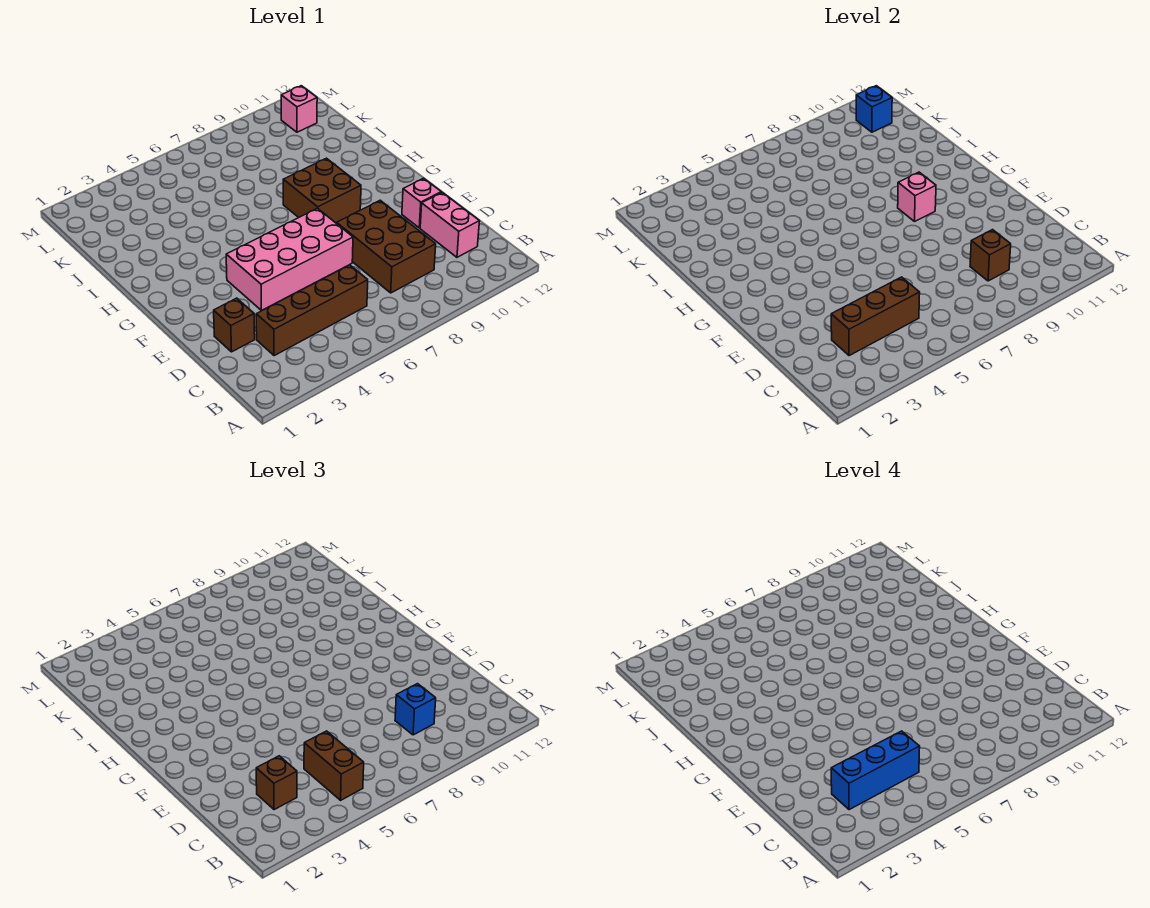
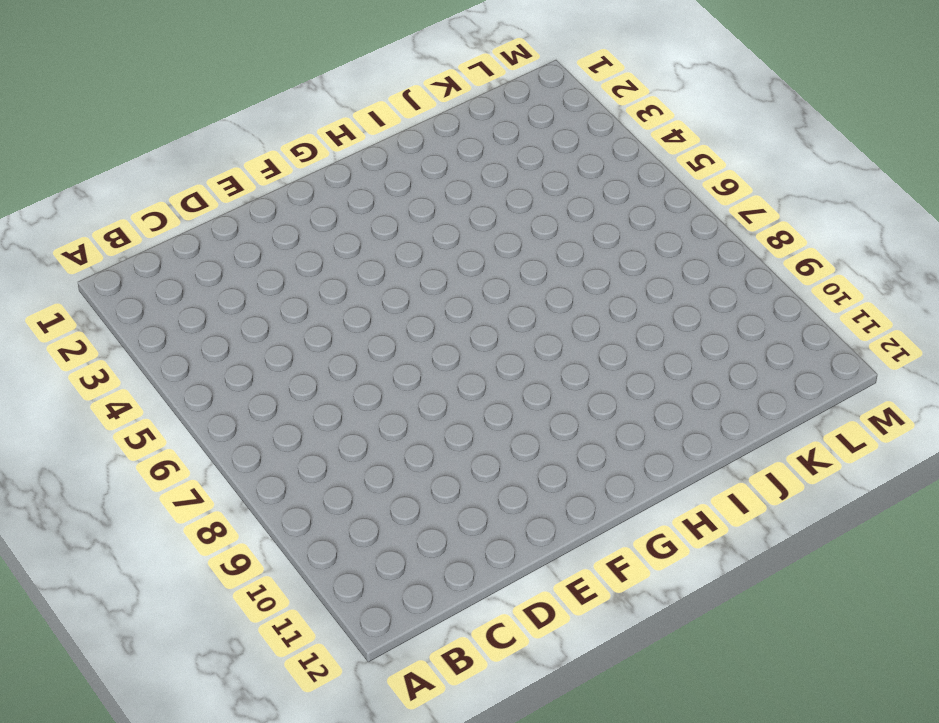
none -> brown 1x4 brick [256,265,368,356]
none -> brown 2x3 brick [336,200,436,293]
none -> pink 1x2 brick [420,192,479,257]

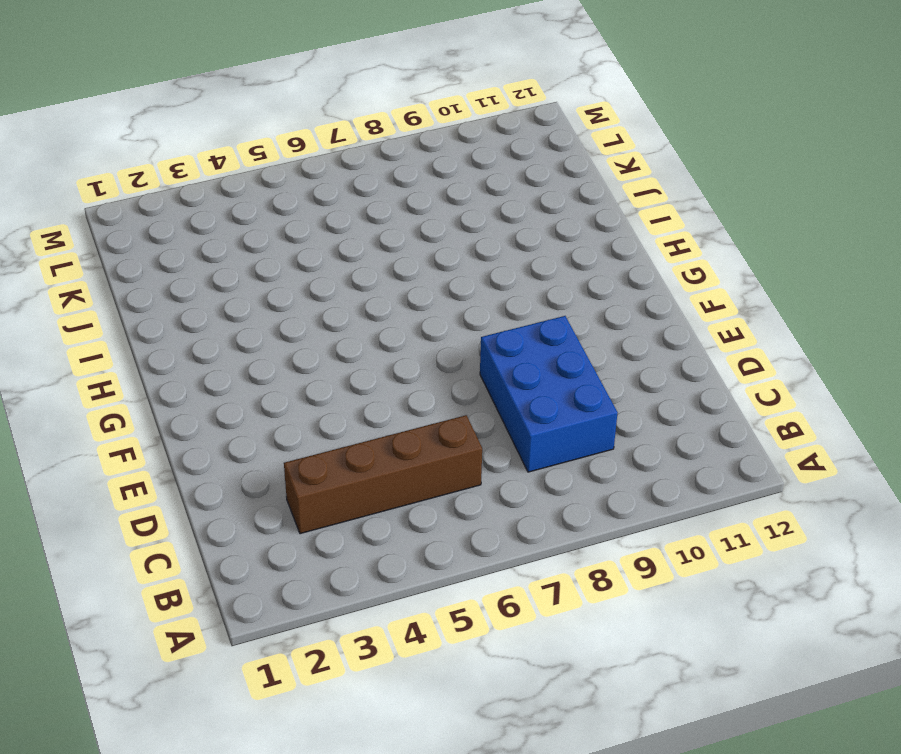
blue 2x3 brick [480,316,618,472] -> brown 2x3 brick [336,200,436,293]
none -> pink 1x2 brick [420,192,479,257]
none -> brown 1x1 brick [214,298,255,352]
none -> pink 2x4 brick [226,208,353,310]

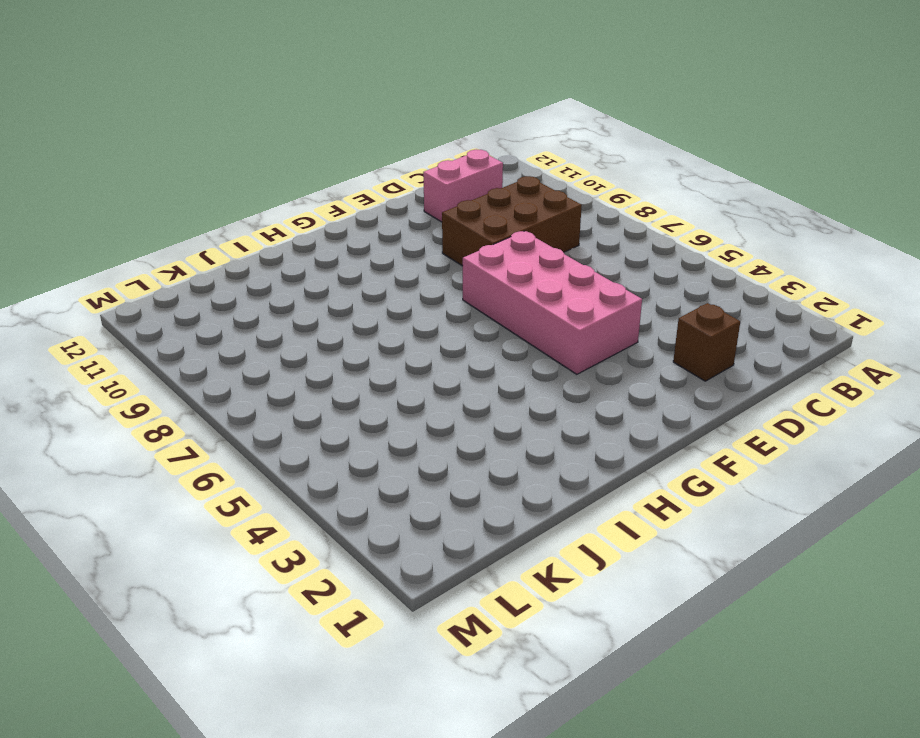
none -> brown 1x4 brick [256,265,368,356]
none -> pink 1x1 brick [402,178,441,228]
none -> brown 2x2 brick [283,158,361,223]

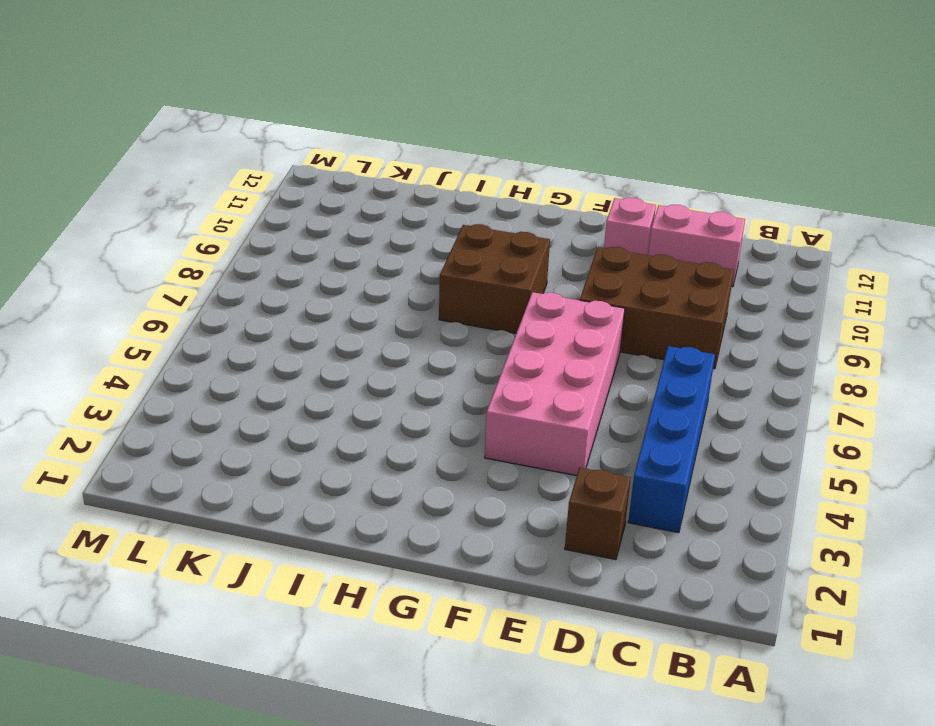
blue 1x4 brick [628,346,715,533] -> brown 1x4 brick [256,265,368,356]
none -> pink 1x1 brick [281,86,317,132]
none -> brown 1x3 brick [831,277,920,356]
none -> brown 1x1 brick [970,230,1011,281]

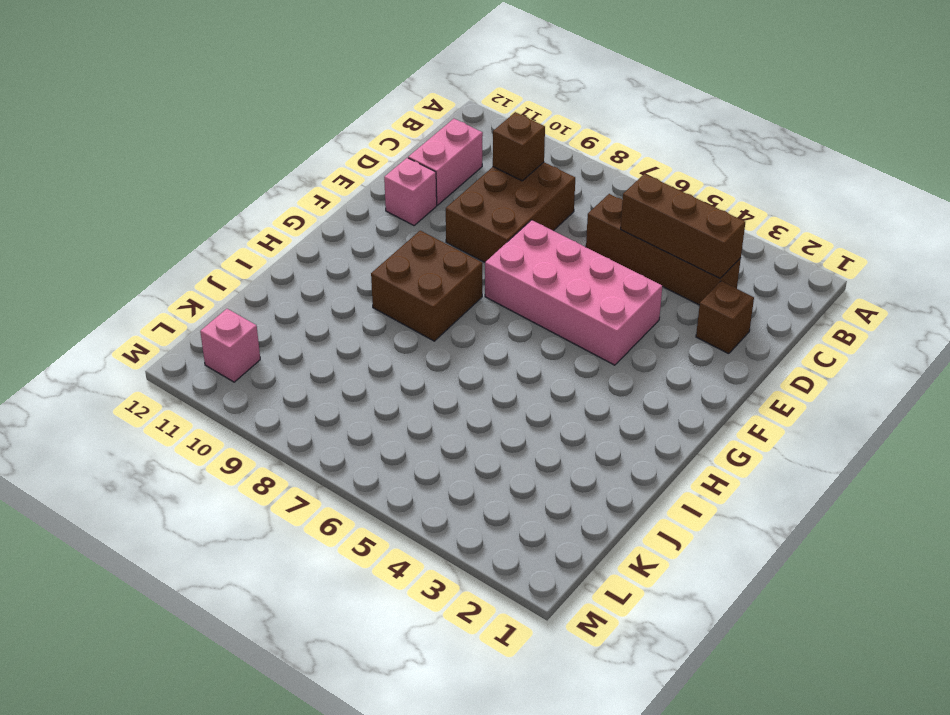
none -> pink 1x1 brick [898,172,936,221]
none -> blue 1x1 brick [856,86,892,132]
none -> brown 1x2 brick [304,731,364,800]

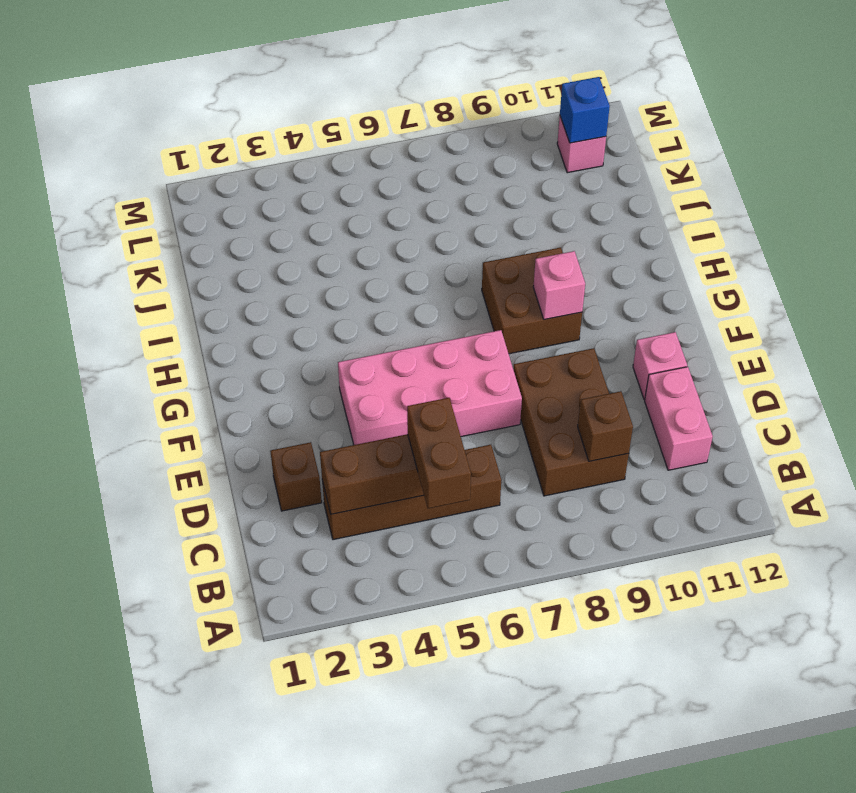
none -> brown 1x1 brick [256,756,297,810]
none -> blue 1x1 brick [395,684,436,735]
none -> blue 1x3 brick [831,731,920,810]

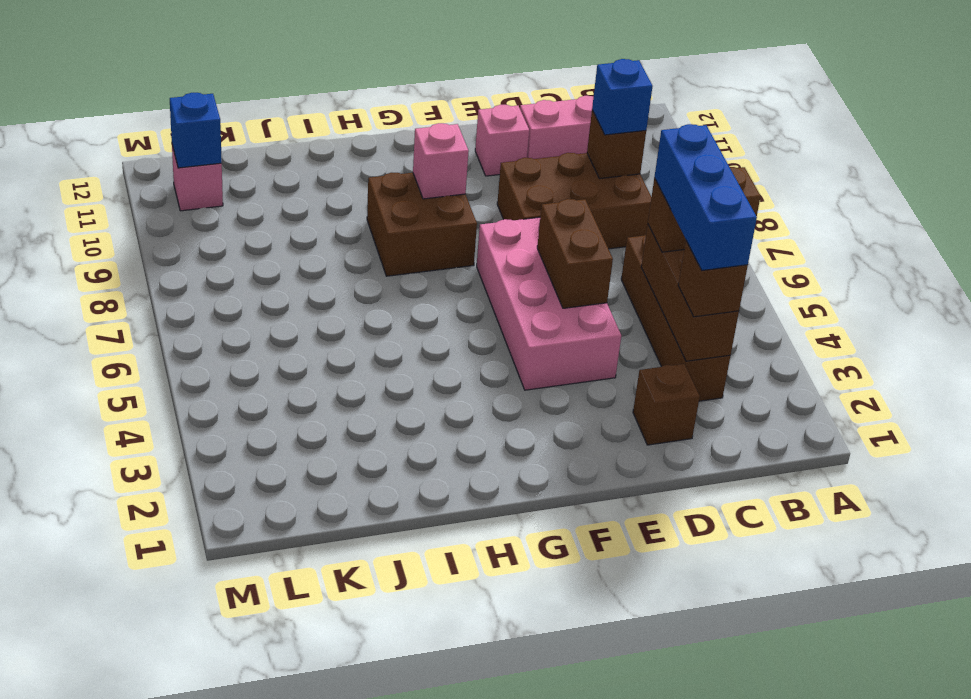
brown 1x2 brick [537,199,613,308] -> none

